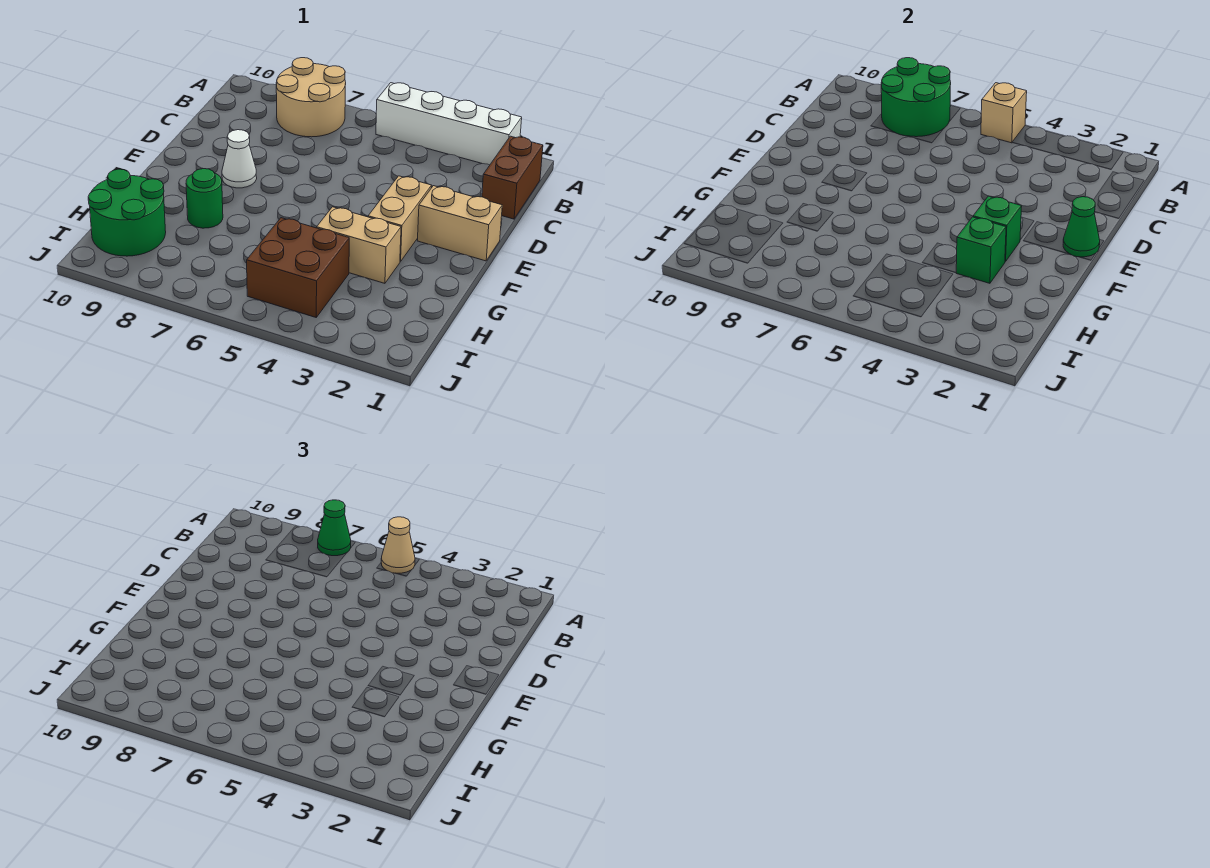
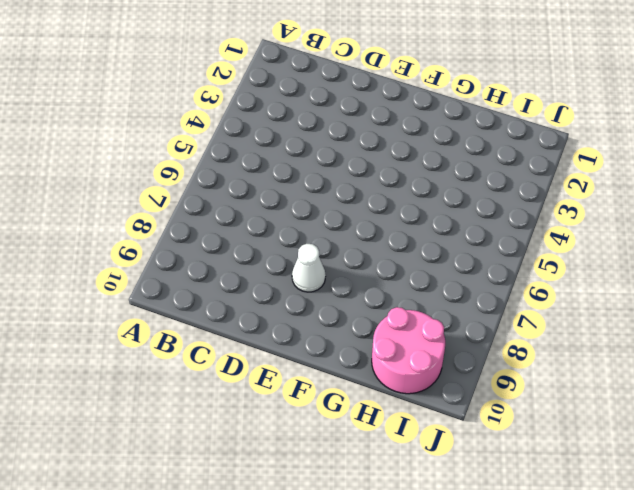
pink 2x2 round brick [372,307,445,394] -> green 2x2 round brick [88,169,166,256]
none -> white 1x4 brick [376,83,522,165]
none -> tan 2x2 round brick [276,58,346,137]
none -> brown 1x2 brick [482,136,543,219]

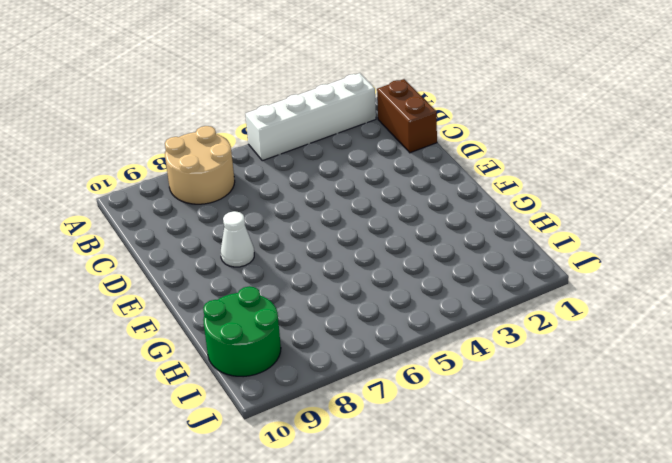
none -> tan 1x2 brick [417,186,502,261]
none -> tan 1x2 brick [368,176,432,262]
none -> tan 1x2 brick [317,207,401,283]

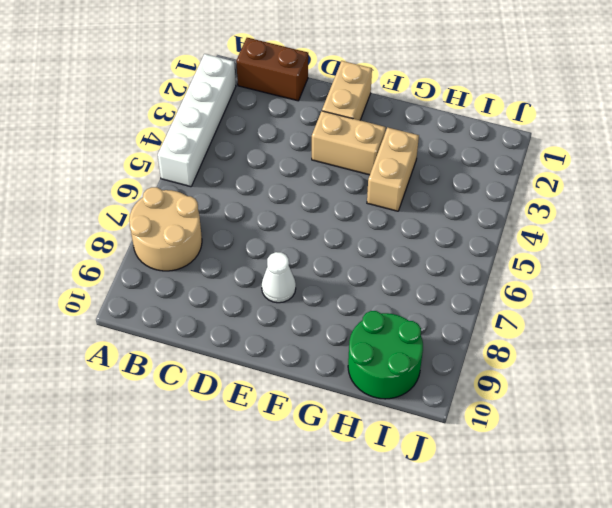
none -> green 1x1 round brick [186,169,223,228]
none -> brown 2x2 brick [247,218,349,317]
none -> tan 1x1 brick [981,83,1027,143]

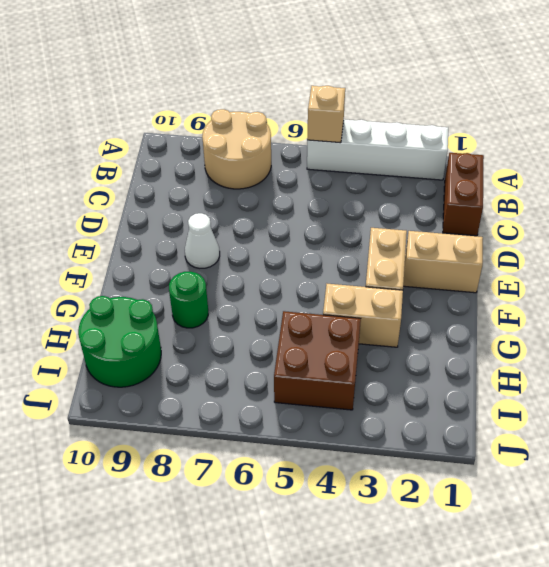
none -> green 2x2 round brick [881,58,951,137]
none -> green 1x1 cone [1063,197,1100,257]
none -> green 1x1 brick [973,196,1022,262]

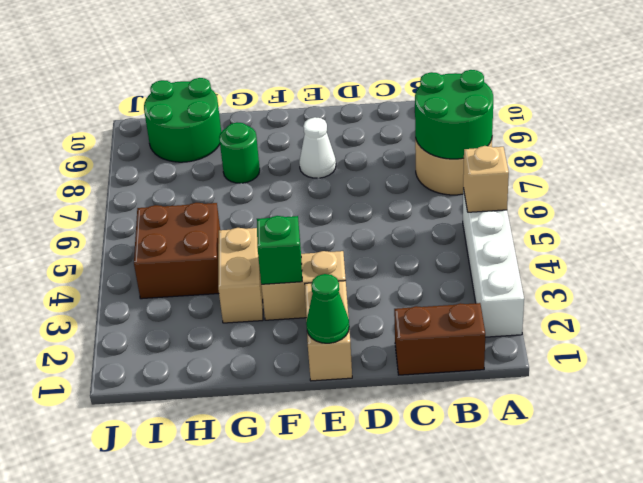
none -> green 1x1 brick [956,217,1006,283]
none -> tan 1x1 cone [381,517,415,573]
none -> green 1x1 cone [318,500,351,556]

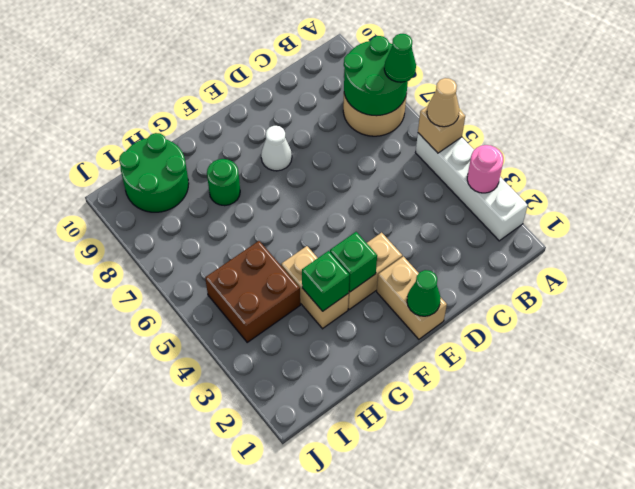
pink 1x1 round brick [467,145,503,193] -> none
none -> brown 1x2 brick [482,136,543,219]

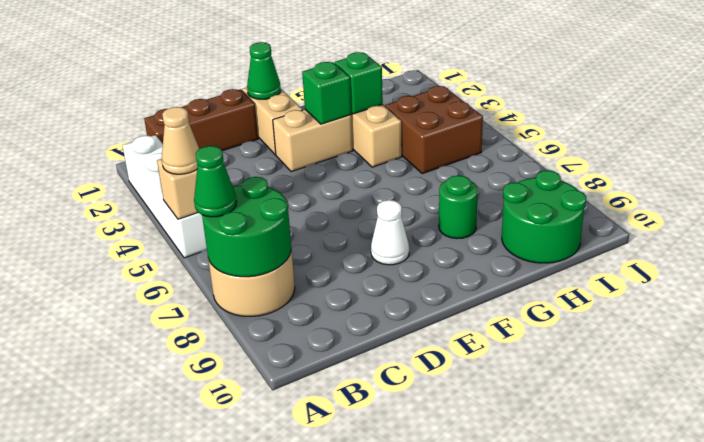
brown 1x3 brick [144,89,258,151] -> brown 1x2 brick [482,136,543,219]

